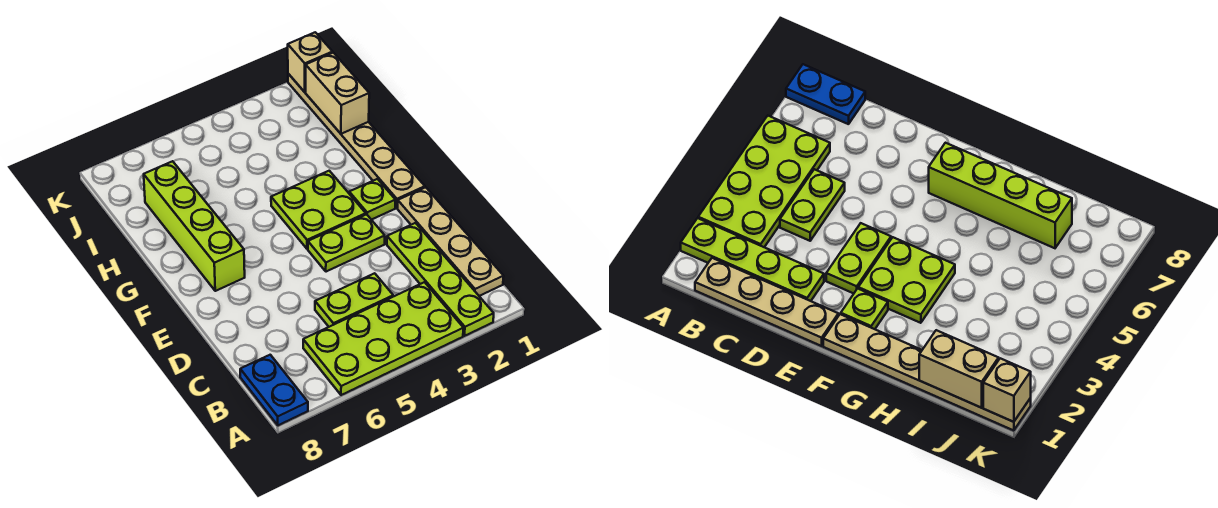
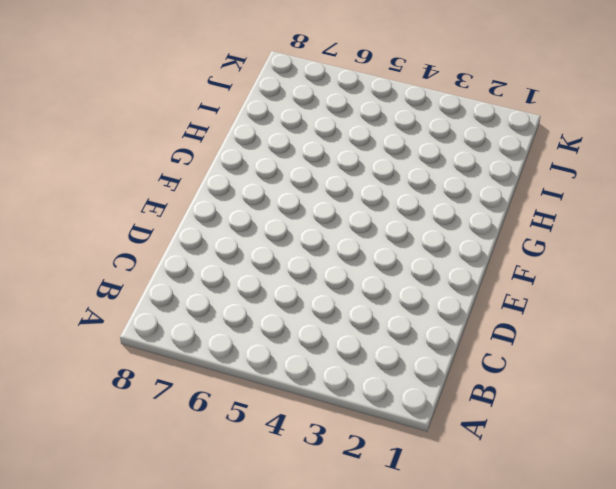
none -> lime 1x4 plate [387,223,494,336]
none -> lime 2x4 plate [303,282,463,395]
none -> blue 1x2 plate [240,355,308,425]

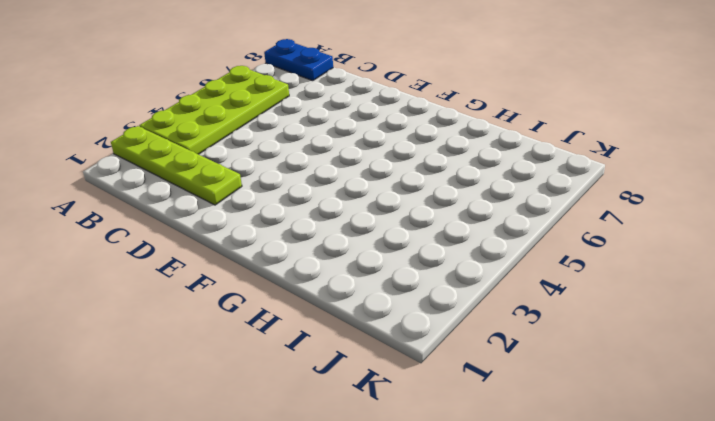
none -> tan 1x4 plate [398,187,504,296]
none -> lime 1x2 plate [315,273,393,327]
none -> lime 1x2 plate [308,214,385,272]

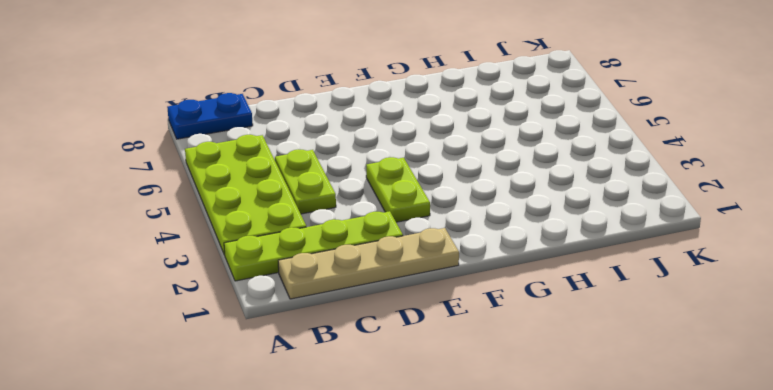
none -> tan 1x6 plate [288,74,425,208]
none -> lime 1x1 plate [349,179,395,220]
none -> lime 2x2 plate [271,171,366,249]

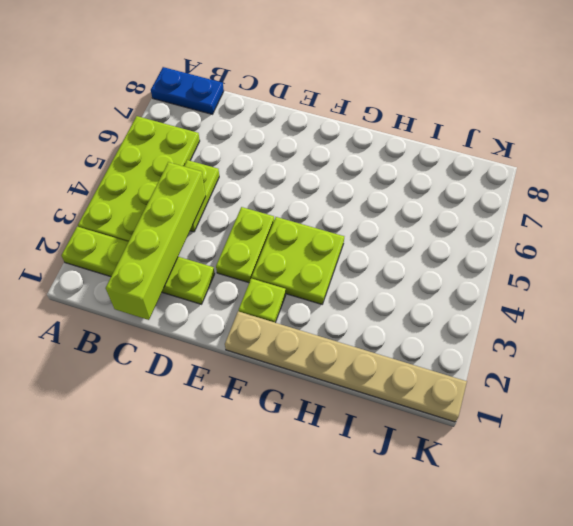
lime 1x4 brick [106,162,206,320] -> lime 1x4 brick turned to [144,161,245,291]
none -> tan 1x4 plate [398,187,504,296]
none -> tan 1x2 brick [306,53,369,134]
none -> tan 1x1 brick [288,32,333,92]

